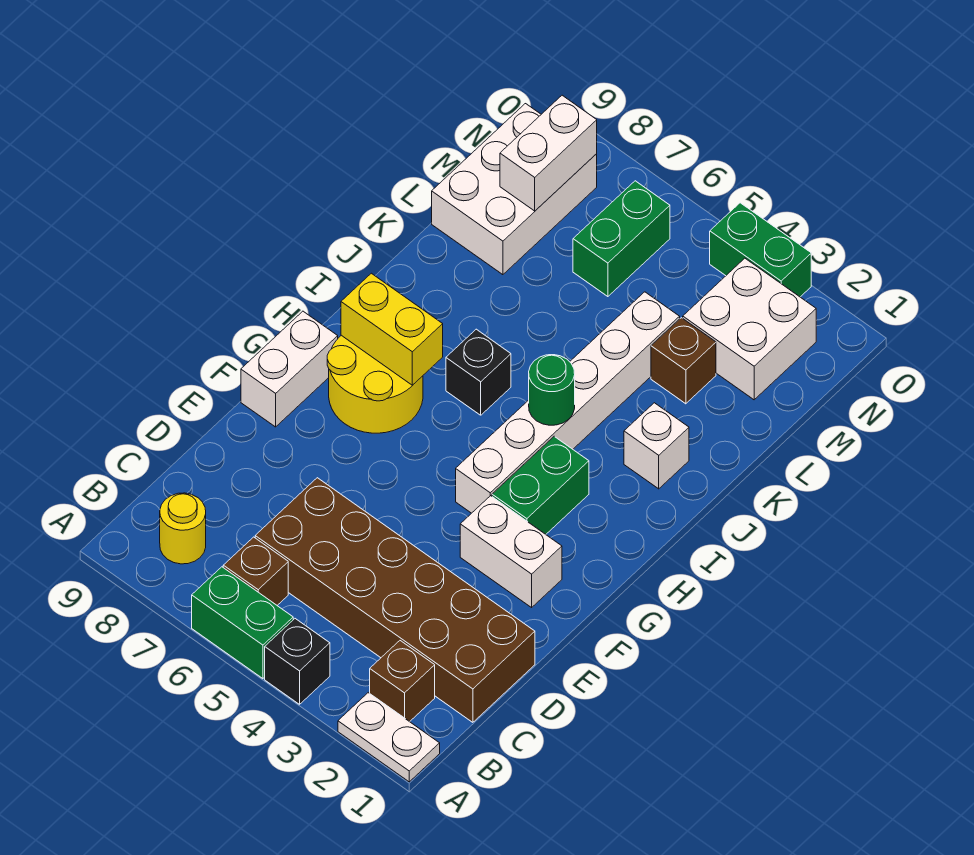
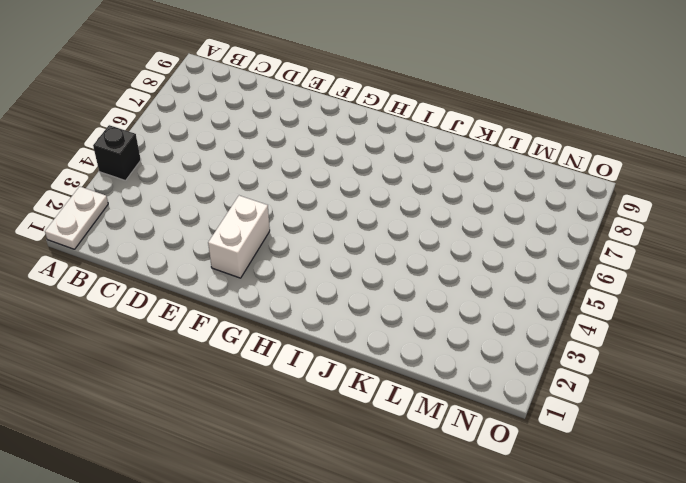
none -> green 1x2 brick [192,567,293,679]
none -> brown 1x1 brick [370,641,435,722]
none -> brown 1x1 brick [223,537,288,605]

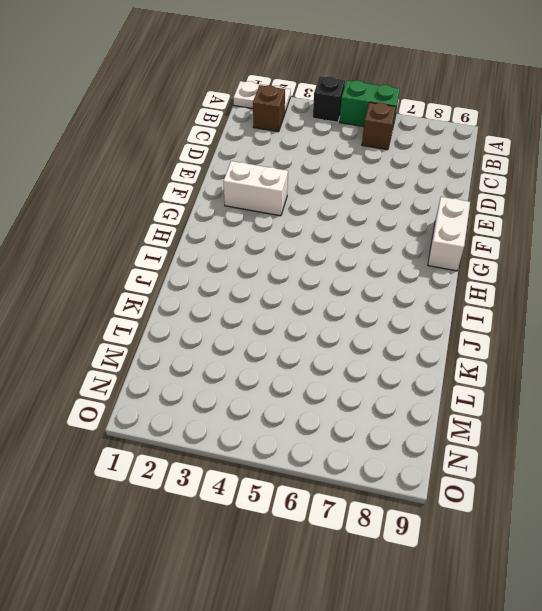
none -> yellow 1x1 round brick [160,493,206,564]
none -> brown 2x6 brick [255,478,535,722]
none -> green 1x2 brick [492,436,589,534]

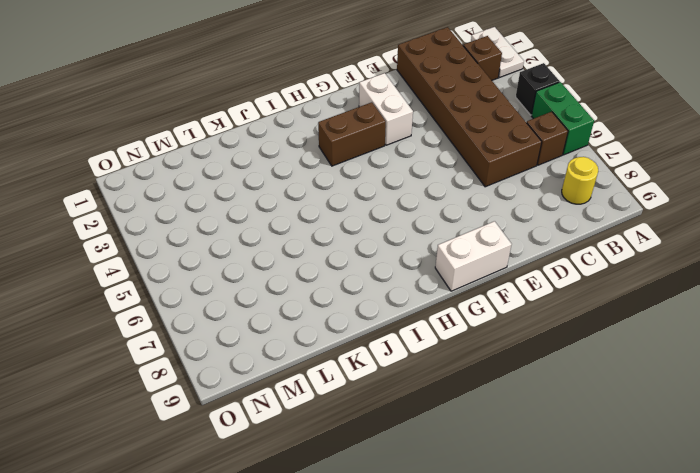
brown 1x2 brick [318,102,386,166] -> green 1x2 brick [492,436,589,534]
none -> white 1x6 brick [456,292,680,513]
none -> yellow 2x2 round brick [327,335,423,433]
none -> black 1x1 brick [446,329,511,415]

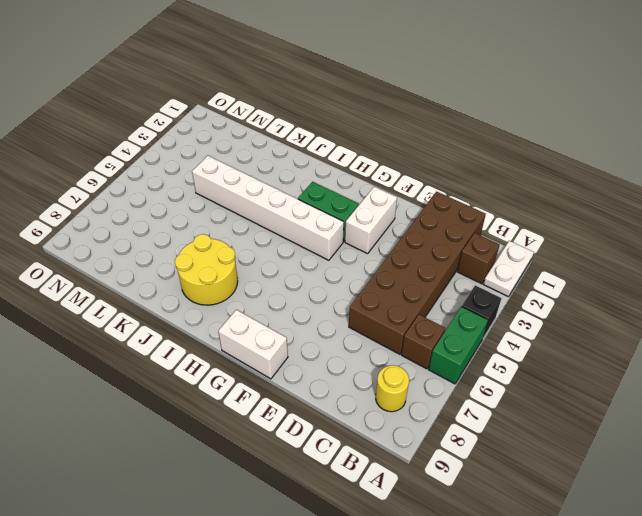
yellow 2x2 round brick [175,234,238,305] -> yellow 2x2 round brick moved to [327,335,423,433]
none -> black 1x1 brick [446,329,511,415]
none -> white 1x1 brick [624,403,689,489]
none -> brown 1x1 brick [651,318,716,404]

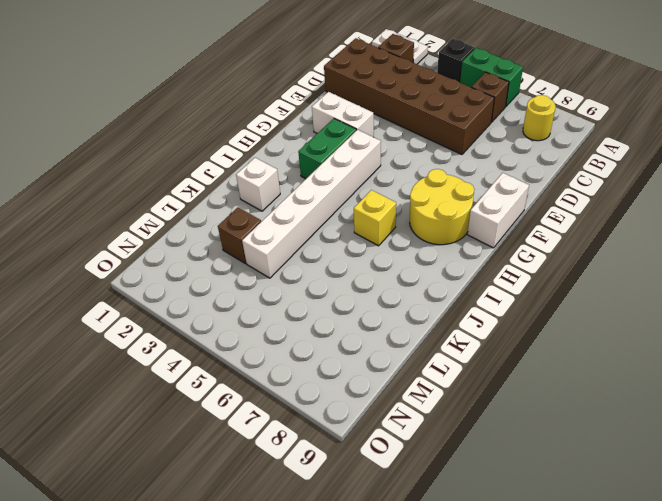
yellow 1x1 brick [354,190,396,246] -> black 1x1 brick [446,329,511,415]
none -> white 2x3 brick [432,104,597,275]
none -> white 2x2 brick [683,258,816,400]
none -> green 1x2 brick [573,181,670,297]

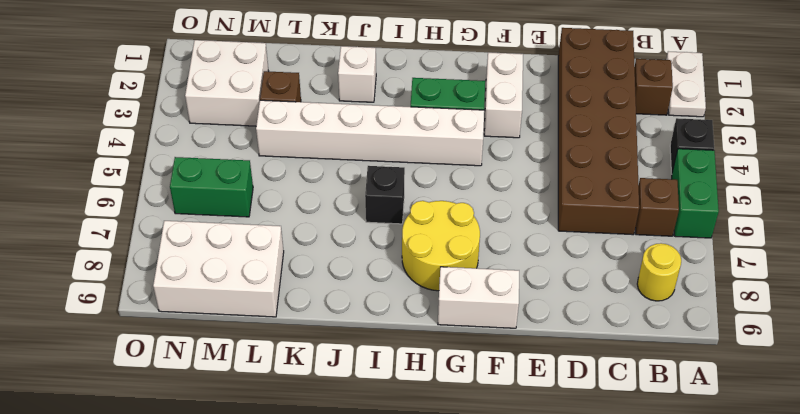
none -> green 1x2 brick [710,203,811,297]
none -> yellow 1x2 brick [341,273,443,385]
none -> green 1x1 round brick [529,355,575,425]

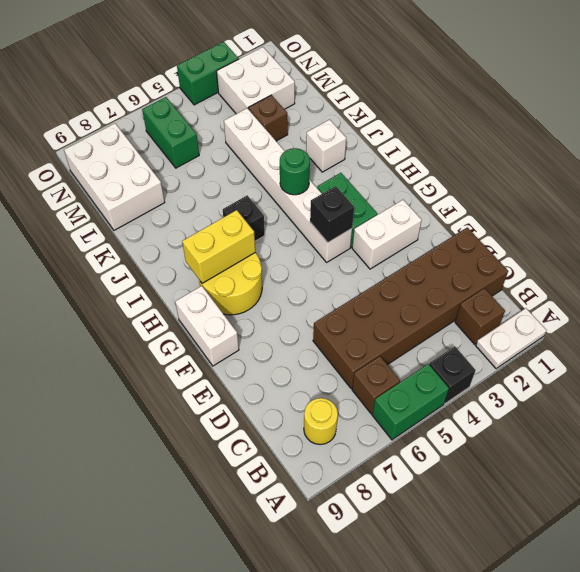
black 1x1 brick [310,186,354,242] -> none
none -> white 1x2 brick [500,95,597,211]

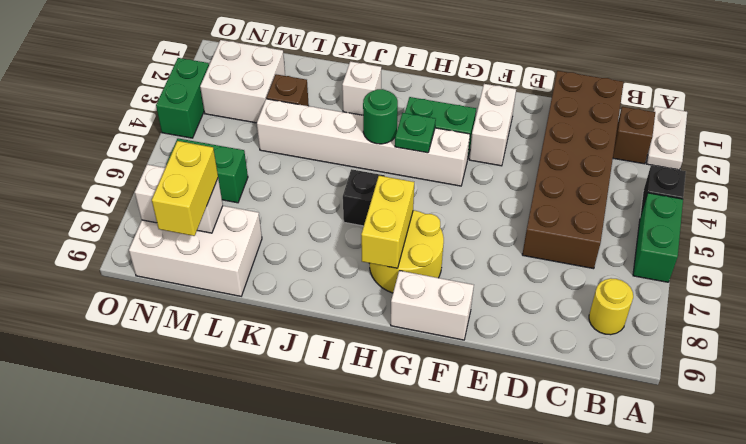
green 1x1 plate [395,113,436,153] -> none
yellow 1x2 brick [152,141,218,236] -> none
none -> brown 1x1 brick [223,537,288,605]

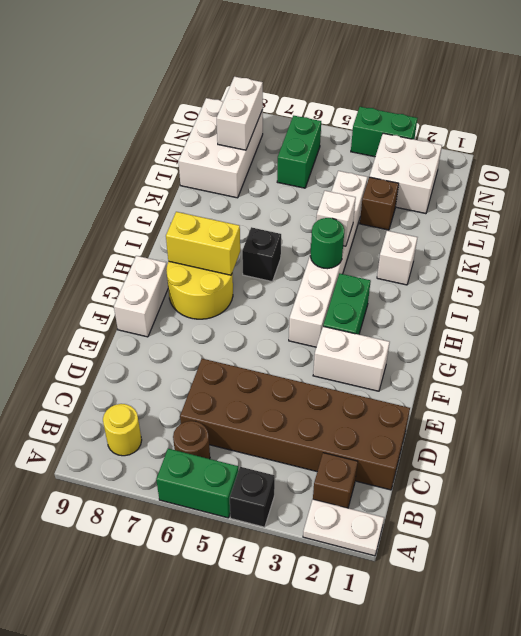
brown 1x1 round brick [173,421,210,459] -> brown 1x1 brick [223,537,288,605]
white 1x1 brick [316,191,356,246] -> none

